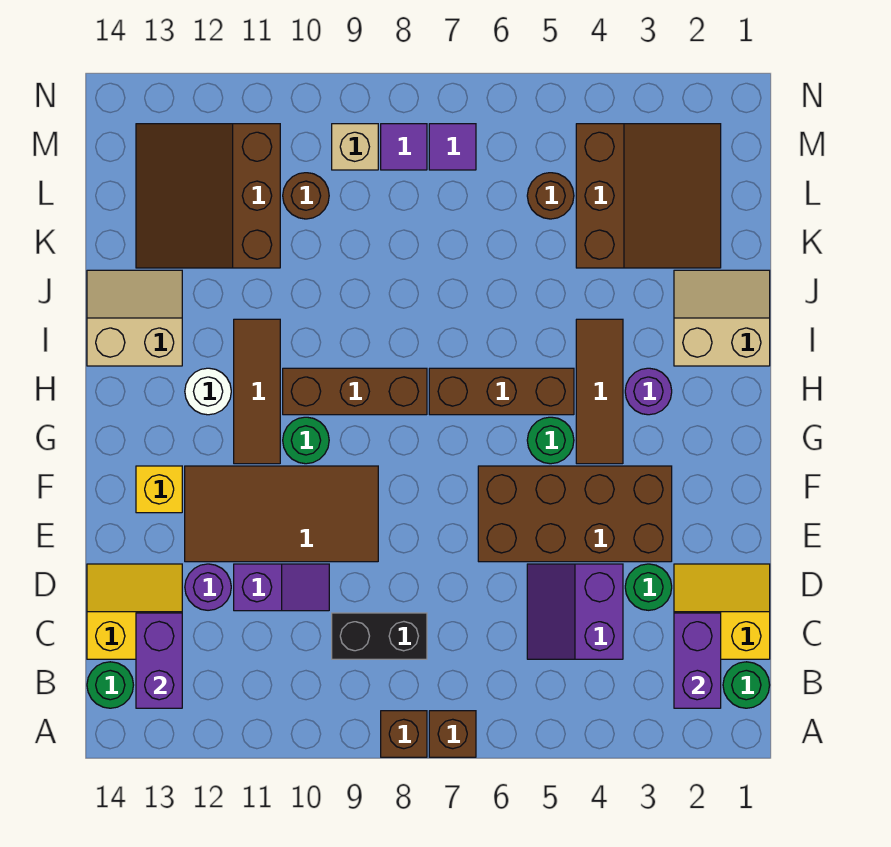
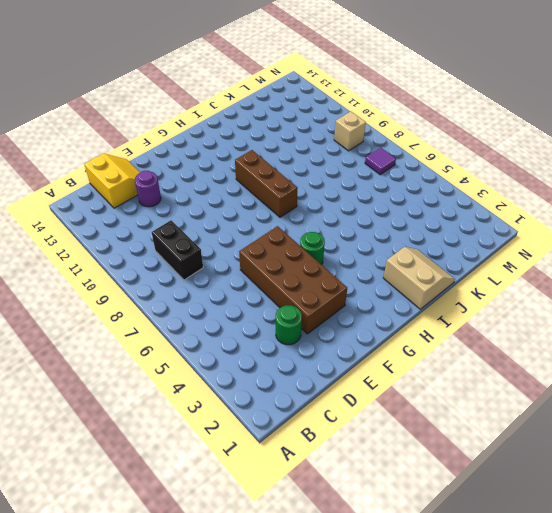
none -> brown 1x1 brick [429,711,476,757]
none -> brown 1x1 brick [381,711,427,757]
none -> green 1x1 round brick [723,662,770,708]
none -> green 1x1 round brick [87,662,133,708]

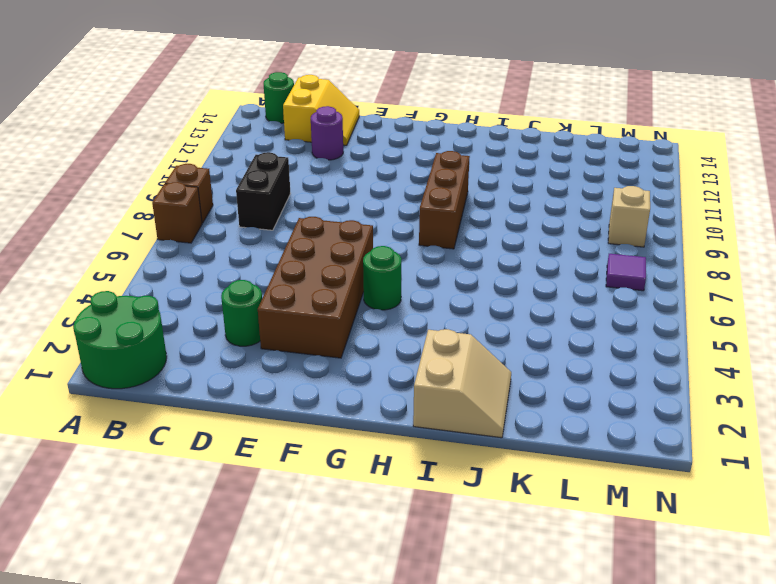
green 2x2 round brick [73,291,167,389] -> green 1x1 round brick [723,662,770,708]
none -> yellow 2x2 slope [674,564,770,659]
none -> purple 2x2 slope [527,564,623,659]
none -> purple 1x2 slope [234,564,329,611]
none -> brown 2x4 tile [185,466,378,562]

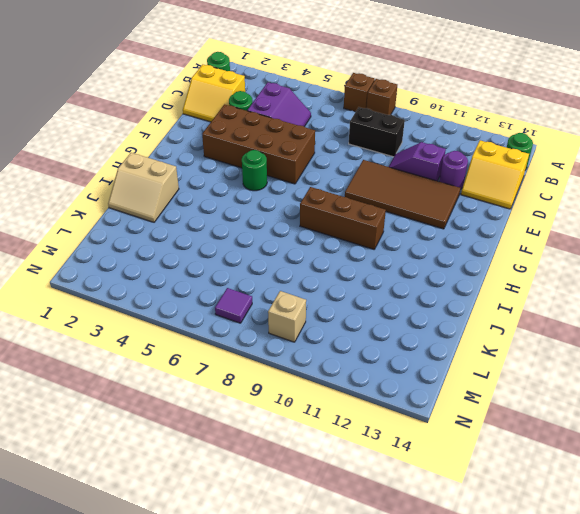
none -> yellow 1x1 brick [136,466,182,513]
none -> brown 1x3 tile [576,319,623,464]
none -> green 1x1 round brick [283,417,329,464]
none -> brown 1x3 tile [234,319,280,464]

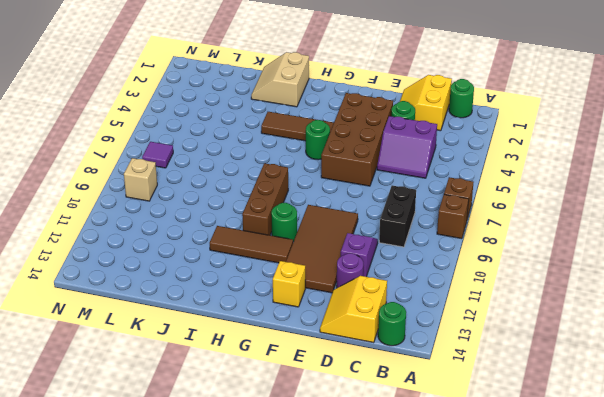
none -> purple 1x1 round brick [625,368,672,415]
none -> brown 1x3 brick [429,368,574,415]
none -> white 1x1 round brick [185,368,231,415]
none -> tan 2x2 slope [87,270,182,366]

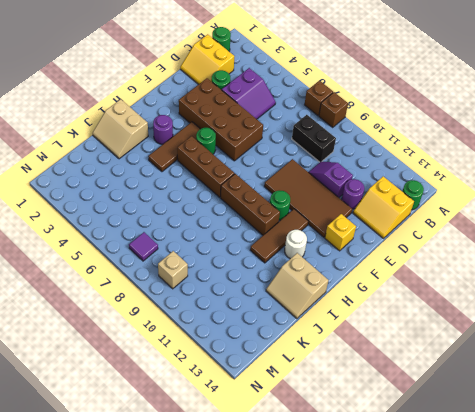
none -> brown 3x3 slope [576,124,721,268]
none -> brown 3x3 slope [136,124,280,268]
none -> brown 1x1 round brick [527,173,574,219]
none -> brown 1x1 round brick [283,173,329,219]

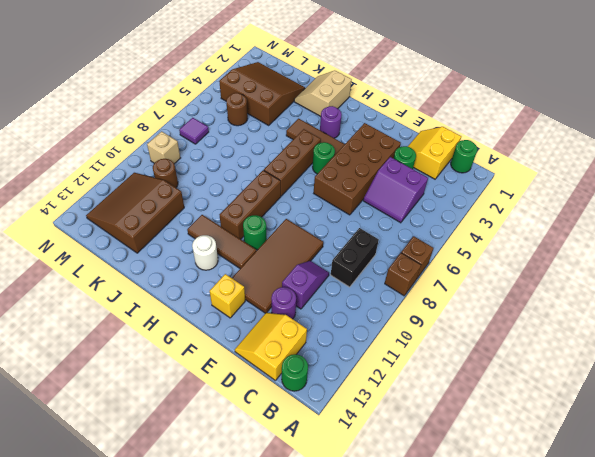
brown 3x3 slope [86,173,184,253] -> brown 3x3 slope turned to [136,124,280,268]
none -> tan 2x2 slope [87,270,182,366]
none -> purple 1x1 tile [381,124,427,170]
none -> purple 1x2 brick [674,613,721,708]
none -> purple 1x2 brick [136,613,182,708]

